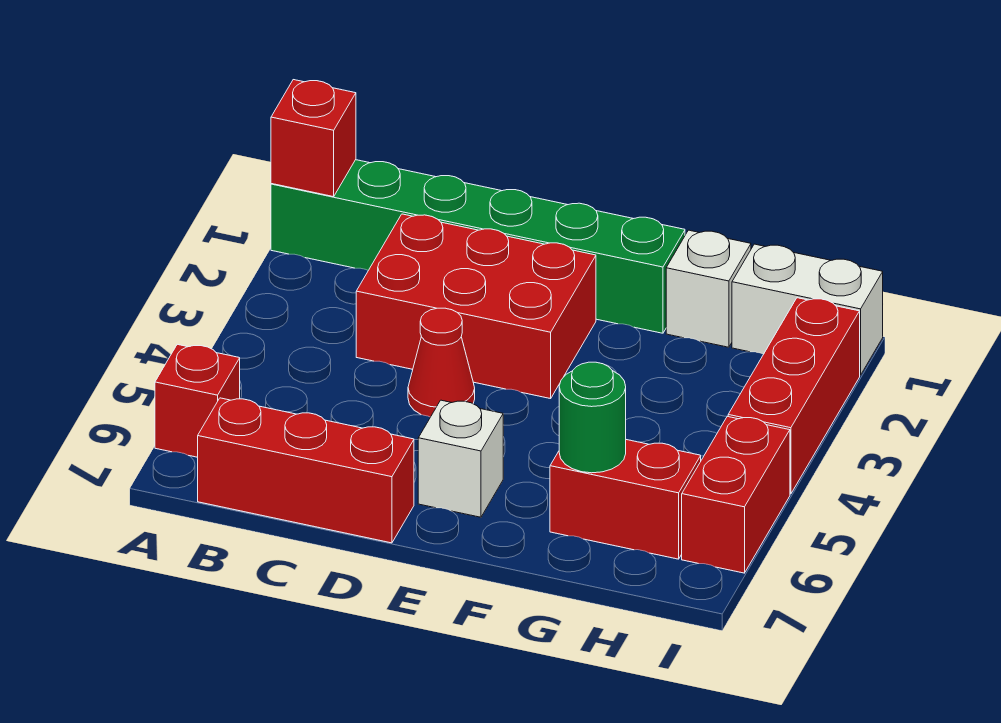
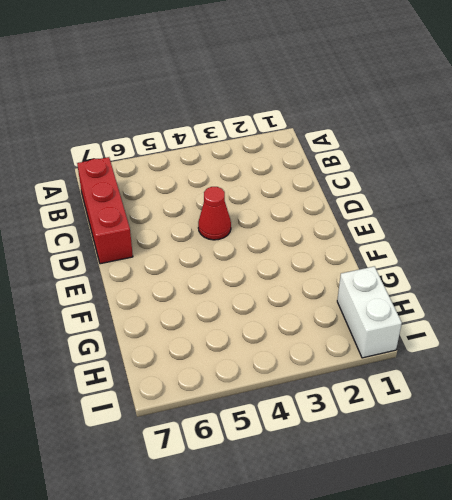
none -> green 1x6 brick [271,160,685,333]
none -> red 1x1 brick [155,344,240,457]
none -> red 2x3 brick [356,214,596,399]

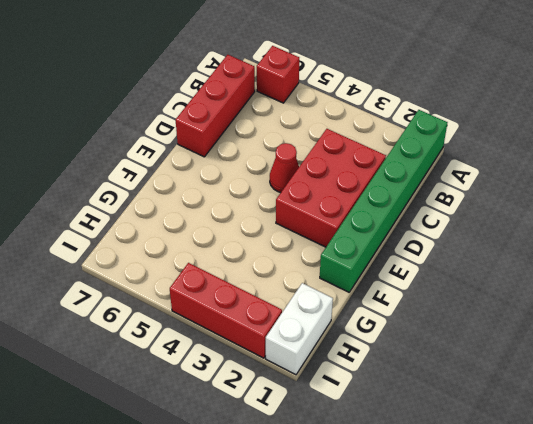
none -> white 1x1 brick [418,400,503,517]
none -> white 1x1 brick [666,230,751,347]
none -> red 1x2 brick [550,440,701,559]

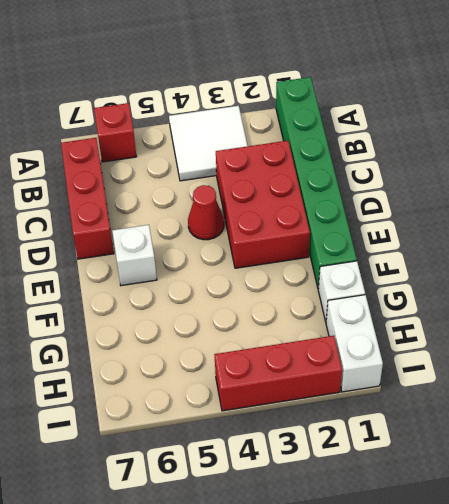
white 2x2 tile [169,106,247,181] -> none
none -> red 1x2 brick [550,440,701,559]
none -> red 1x2 brick [682,416,790,573]
none -> red 1x1 brick [271,80,356,197]

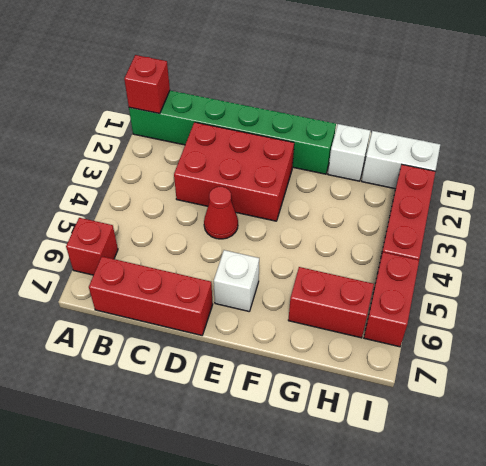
none -> green 1x1 round brick [559,362,626,473]

